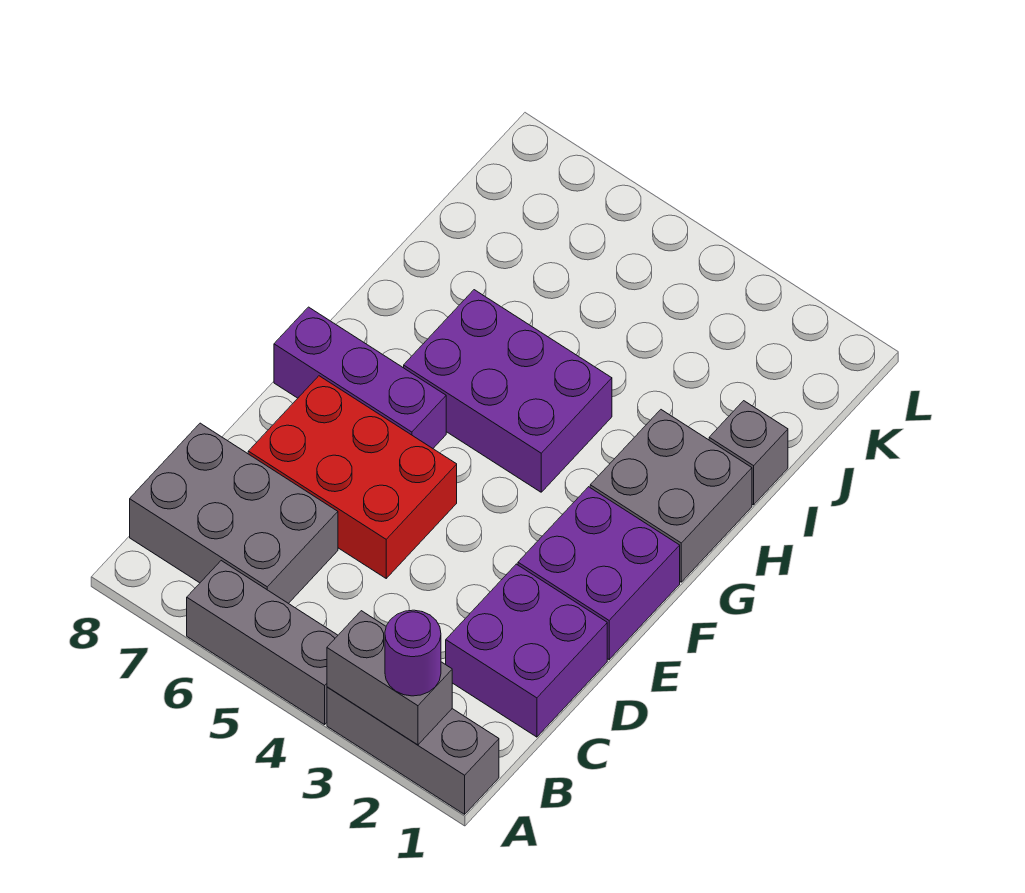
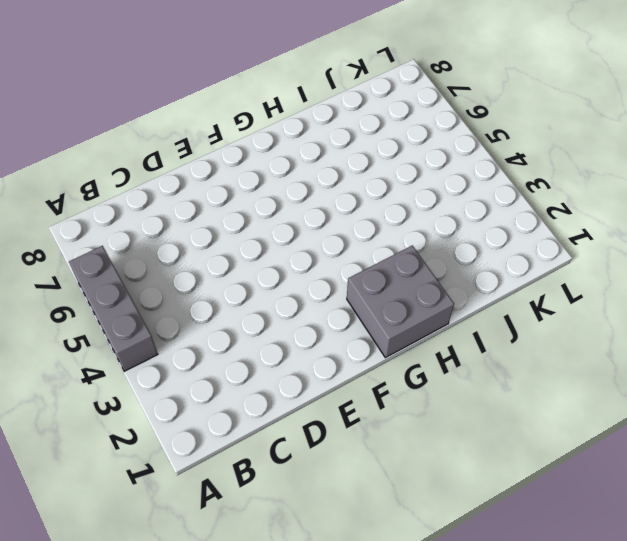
none -> grey 1x3 brick [327,687,499,814]
none -> grey 2x3 brick [130,423,338,604]
none -> purple 2x2 brick [446,564,607,737]

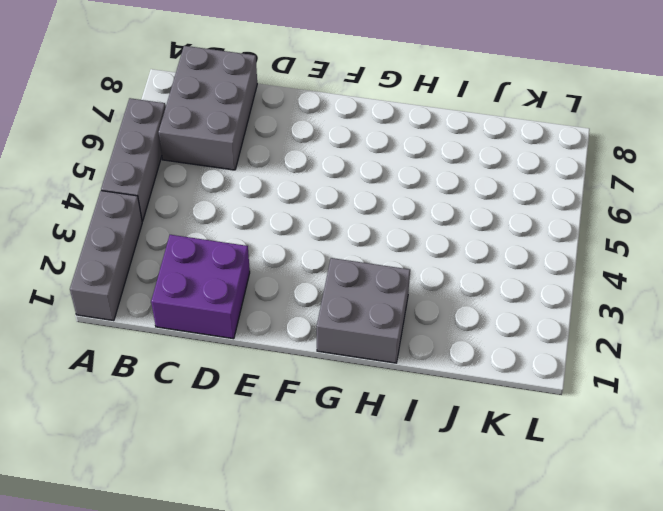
none -> red 2x3 brick [248,376,457,578]
none -> purple 2x2 brick [518,487,680,659]
none -> purple 1x3 brick [274,307,446,448]

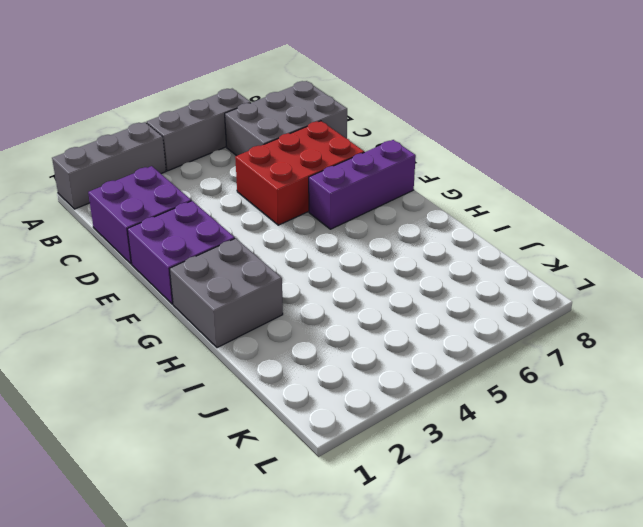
none -> purple 2x3 brick [404,290,612,492]
none -> grey 1x1 brick [709,401,788,505]
none -> grey 1x2 brick [327,611,452,745]

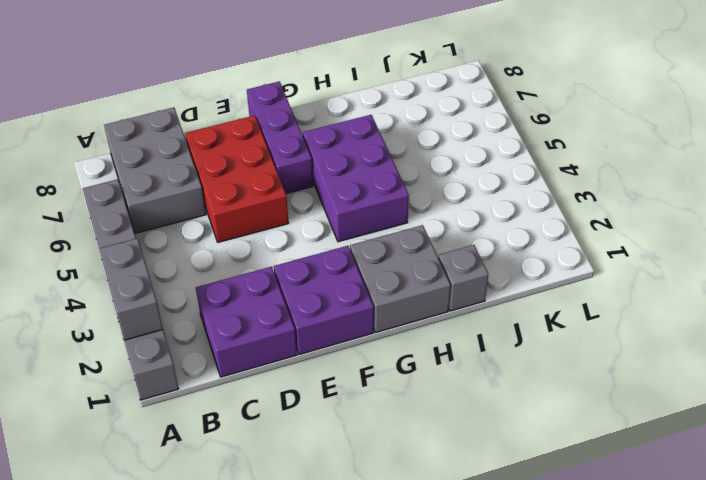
none -> purple 1x1 round brick [385,610,441,696]

